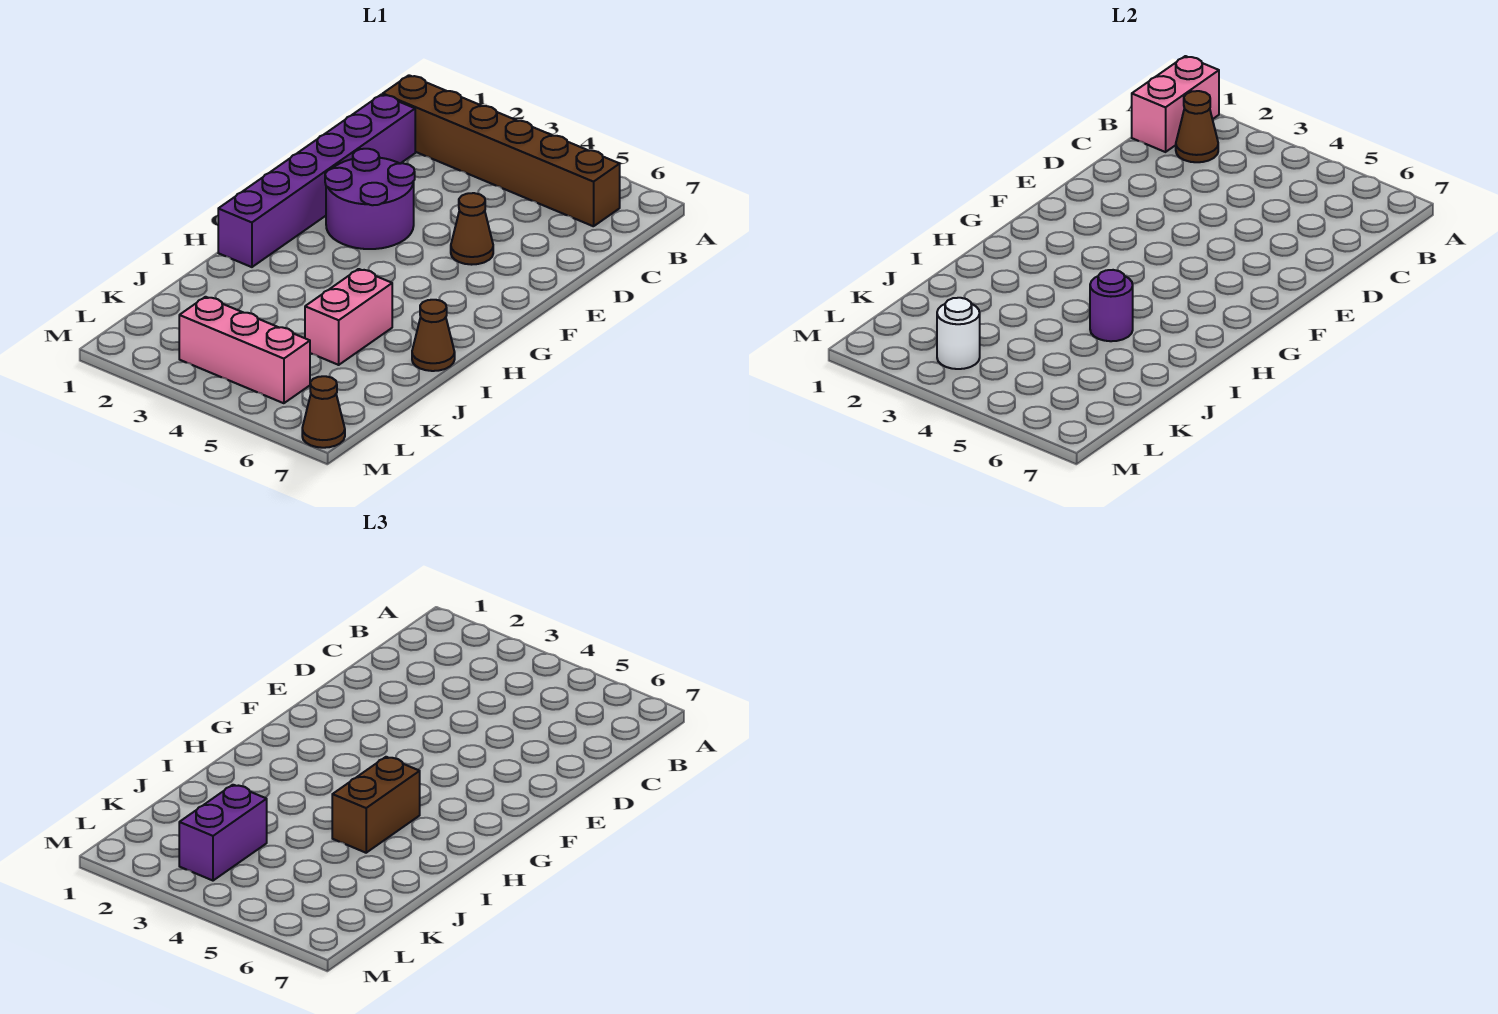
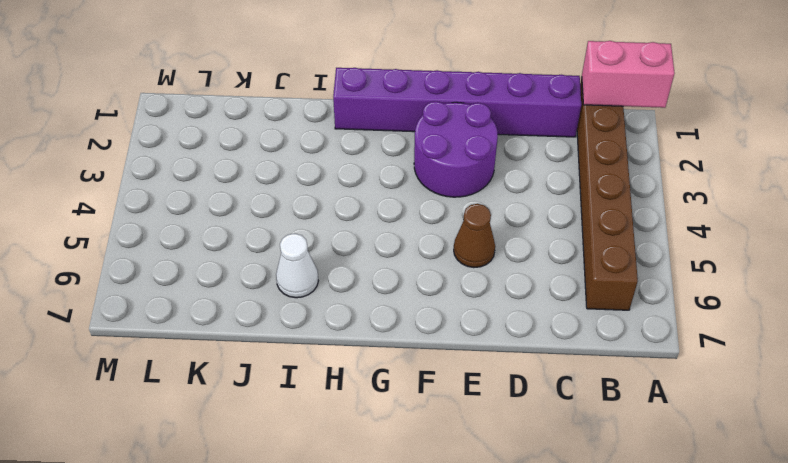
white 1x1 cone [276,234,318,298] -> none
none -> pink 1x2 brick [305,269,392,365]
none -> brown 1x1 cone [412,300,455,371]
none -> pink 1x3 brick [179,297,310,403]

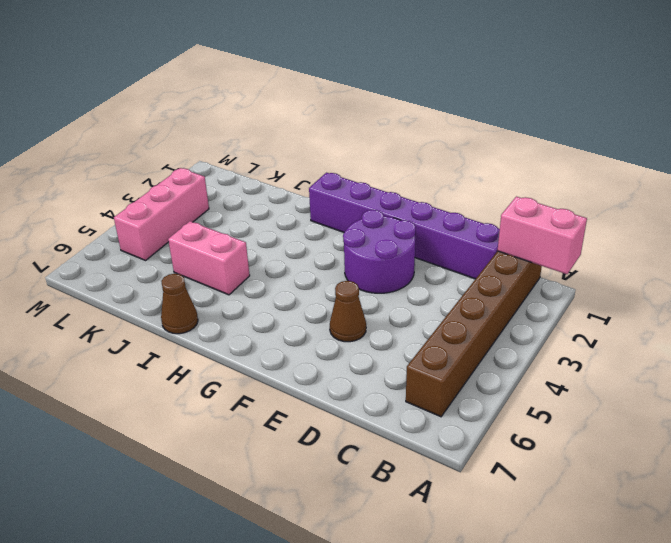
none -> brown 1x1 cone [302,376,345,448]
none -> brown 1x1 cone [1176,91,1218,162]
none -> purple 1x1 round brick [1090,270,1133,341]

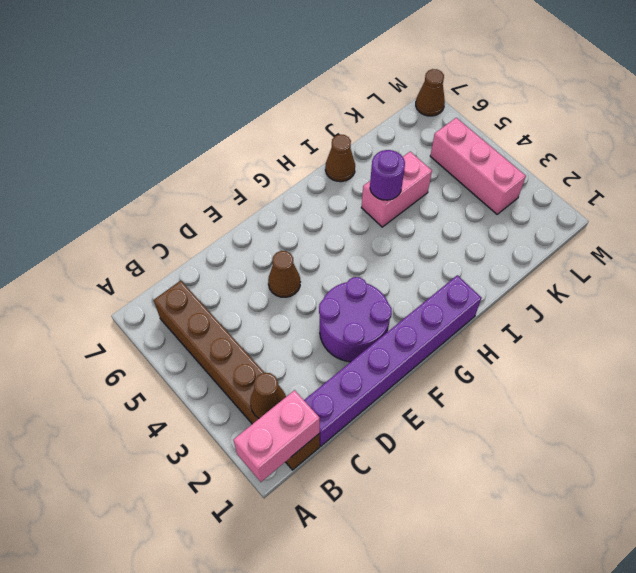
none -> white 1x1 round brick [937,298,980,369]
none -> brown 1x2 brick [332,757,420,853]
none -> purple 1x2 brick [179,785,267,881]

